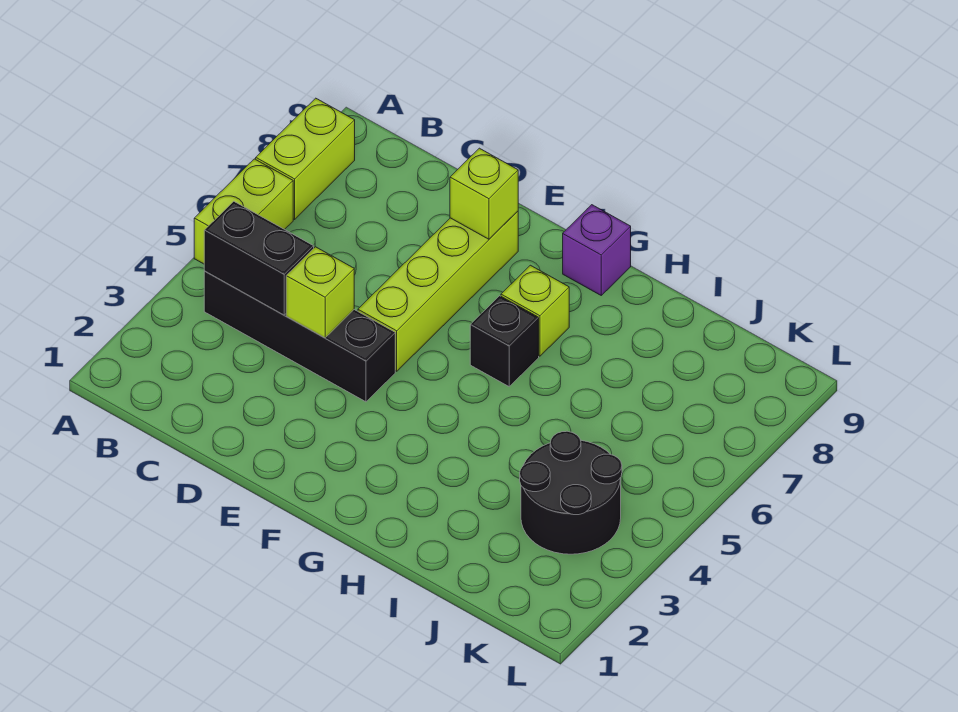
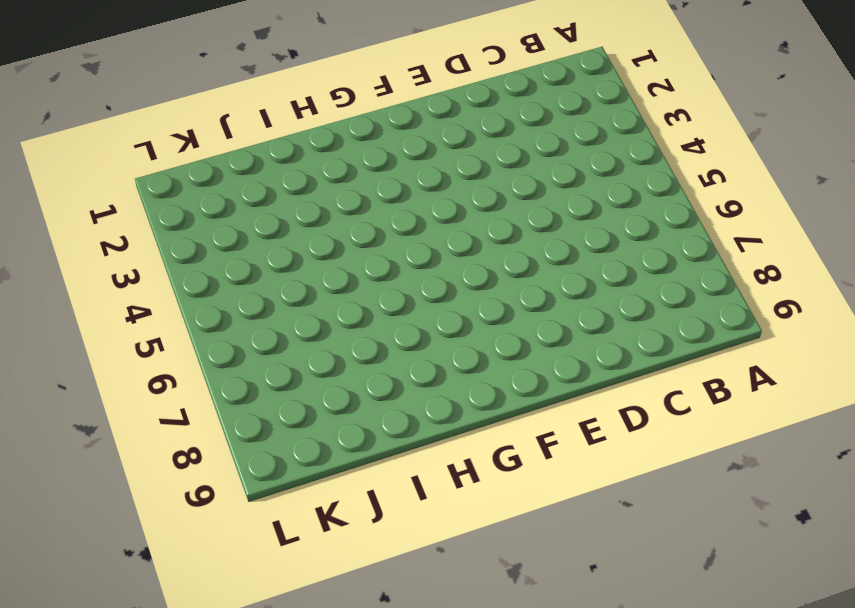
none -> lime 1x2 brick [194,159,293,264]
none -> lime 1x2 brick [256,98,355,219]

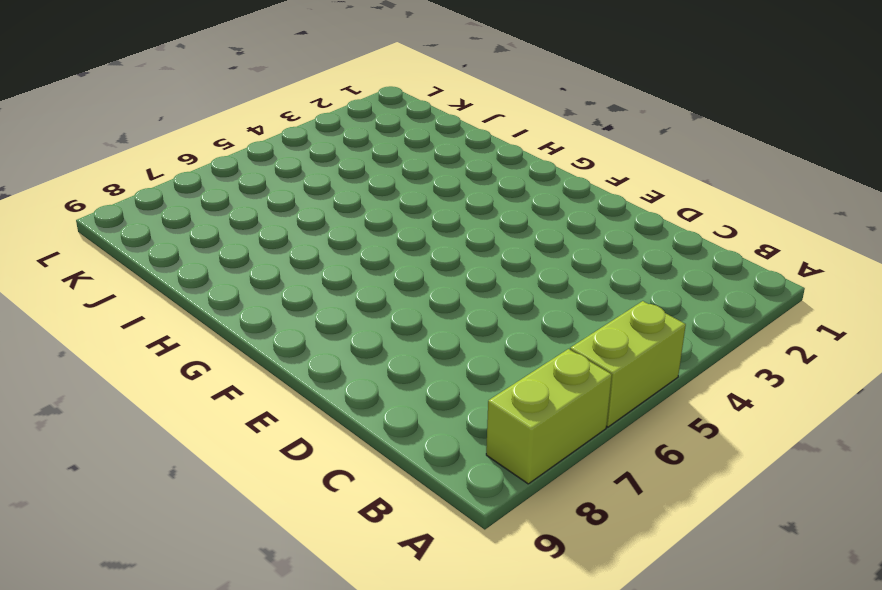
none -> black 1x4 brick [204,271,395,402]
none -> lime 1x4 brick [358,211,518,371]

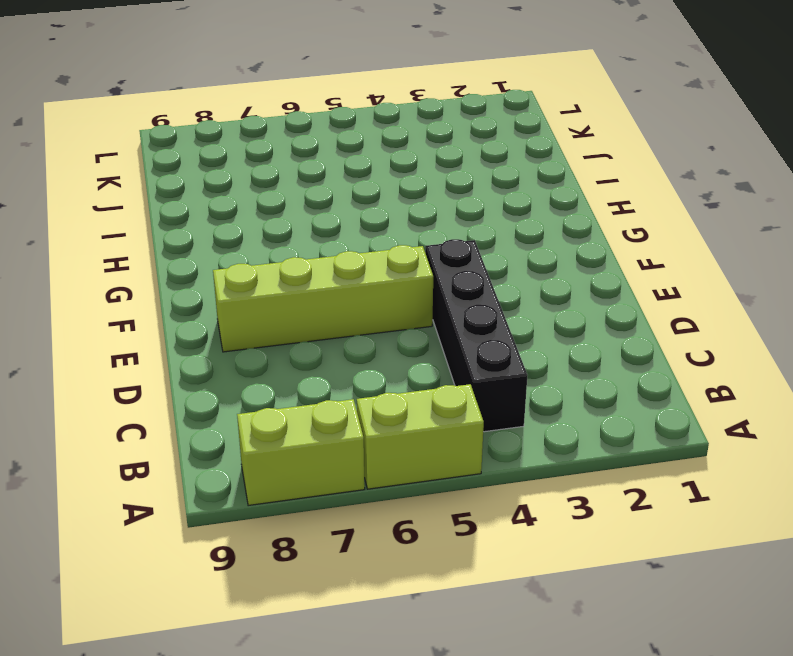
none -> black 1x1 brick [470,296,539,386]
none -> lime 1x1 brick [501,265,569,356]

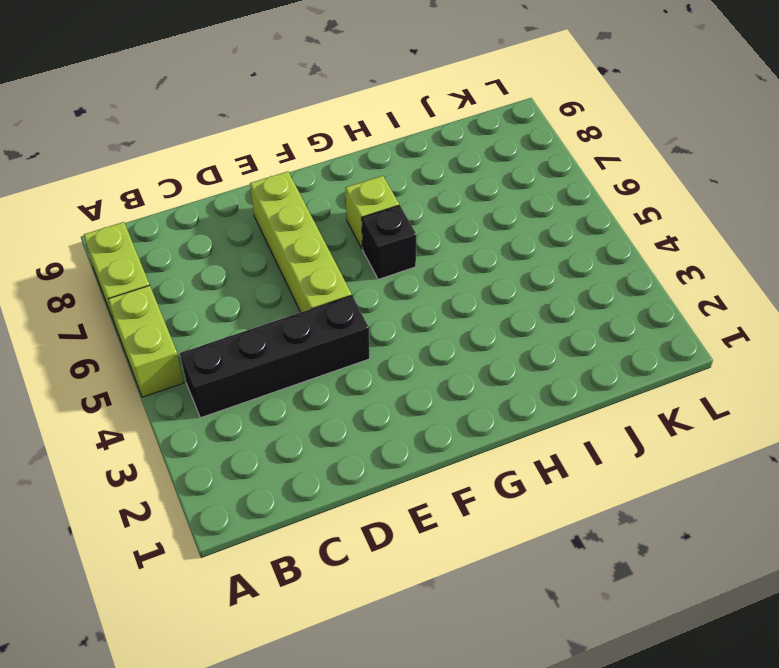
none -> purple 1x1 brick [563,205,631,295]
none -> black 2x2 round brick [520,431,622,554]

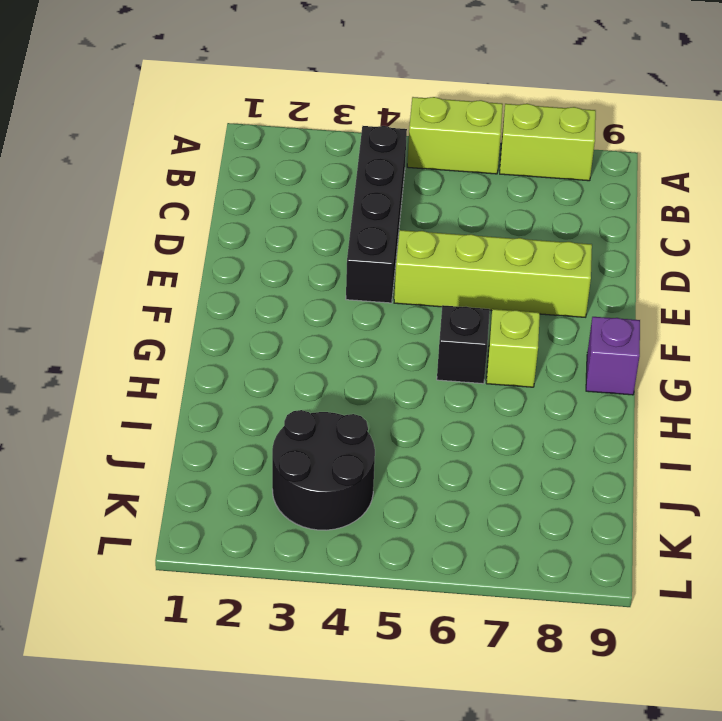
none -> black 1x2 brick [204,201,314,315]
none -> lime 1x1 brick [286,247,354,338]

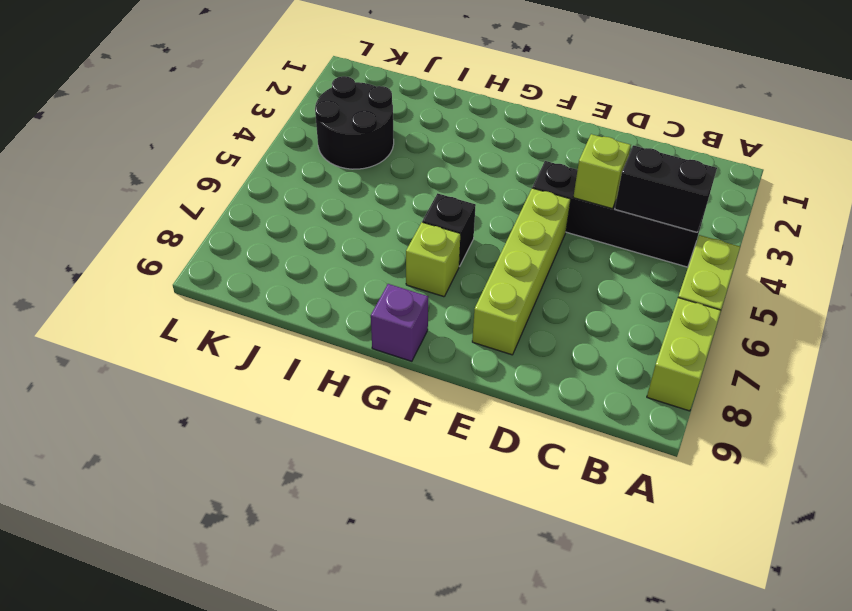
none -> lime 1x1 brick [450,148,518,239]

